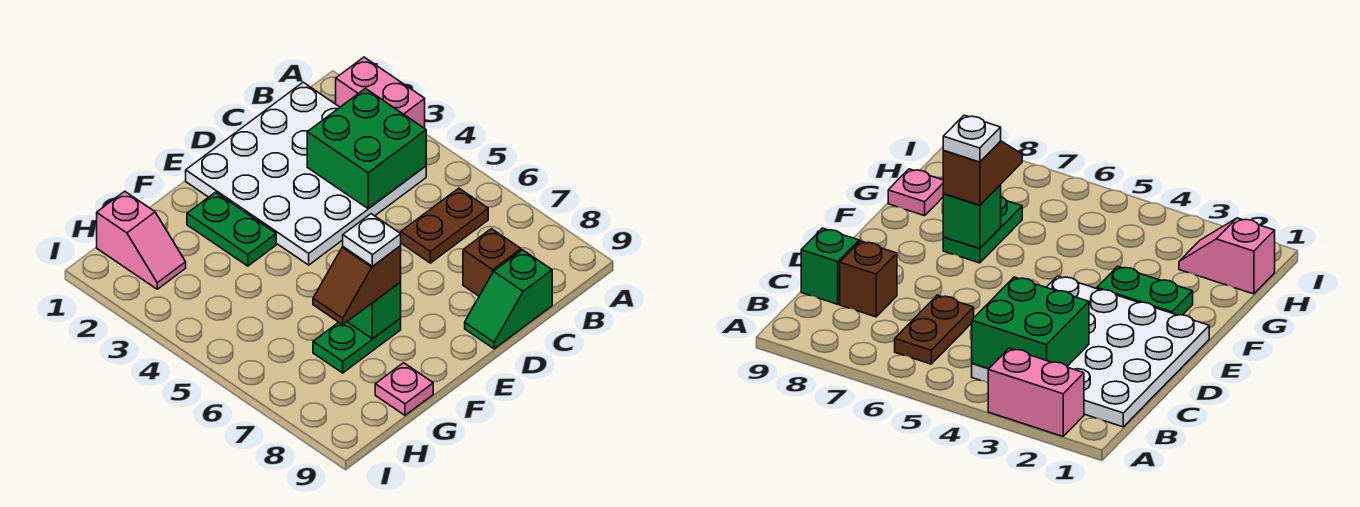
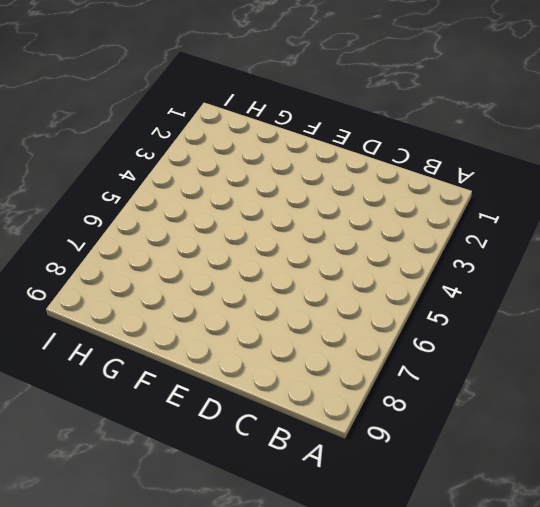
none -> pink 1x2 brick [336,57,425,128]
none -> white 4x4 plate [186,82,426,265]
none -> brown 1x2 plate [401,188,488,263]

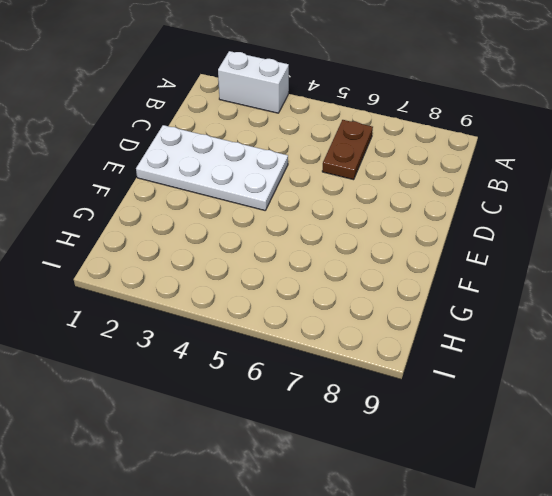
white 1x2 brick [218,51,289,113] -> pink 1x2 brick [336,57,425,128]
white 2x4 plate [136,125,288,210] -> white 4x4 plate [186,82,426,265]
none -> brown 1x1 brick [463,229,521,296]
none -> green 1x2 slope [465,250,552,349]
none -> green 1x2 plate [187,192,276,266]

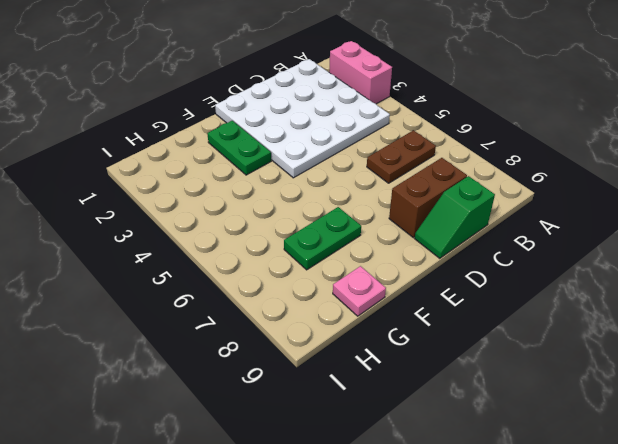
brown 1x2 brick [389,158,467,237] -> brown 1x1 brick [463,229,521,296]
none -> pink 1x2 slope [97,191,186,289]
none -> green 2x2 brick [307,88,426,209]
none -> green 1x1 brick [347,282,401,339]

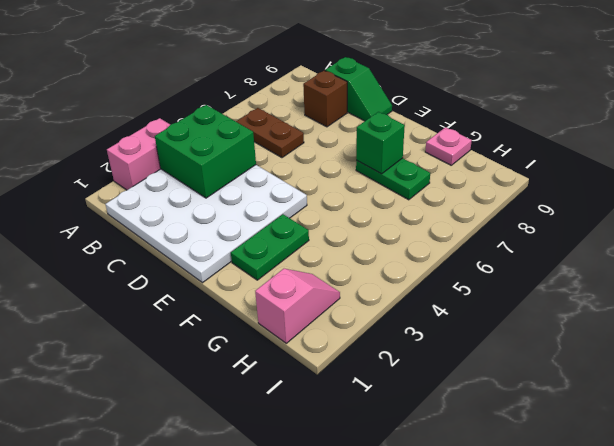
none -> brown 1x2 slope [313,246,401,325]
none -> white 1x1 plate [343,214,401,266]

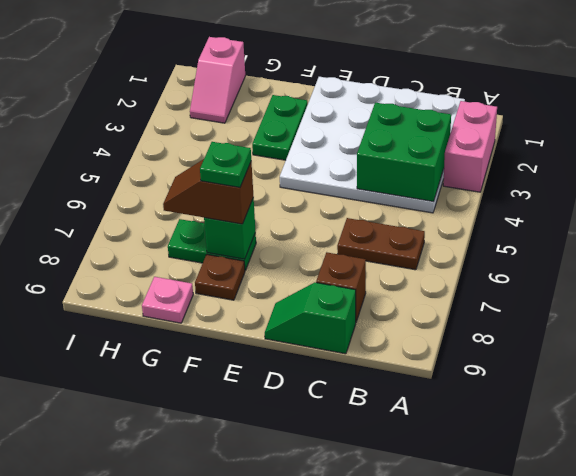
green 1x1 plate [200,142,251,187] -> white 1x1 plate [343,214,401,266]
brown 1x1 plate [195,255,245,300] -> none

